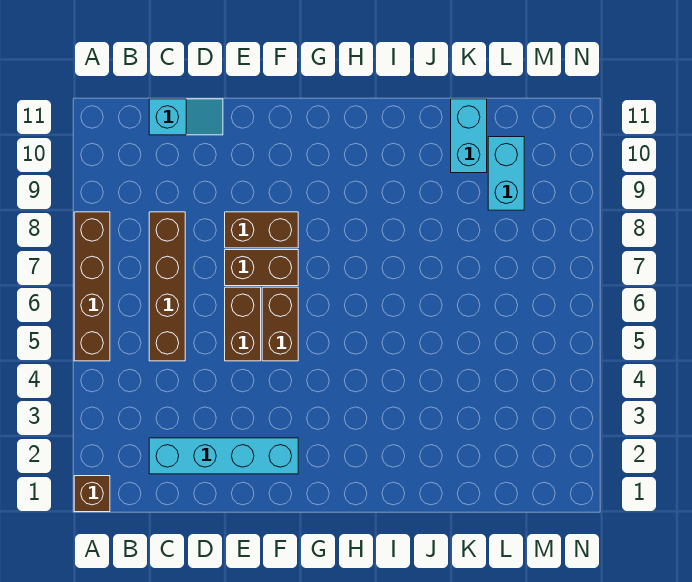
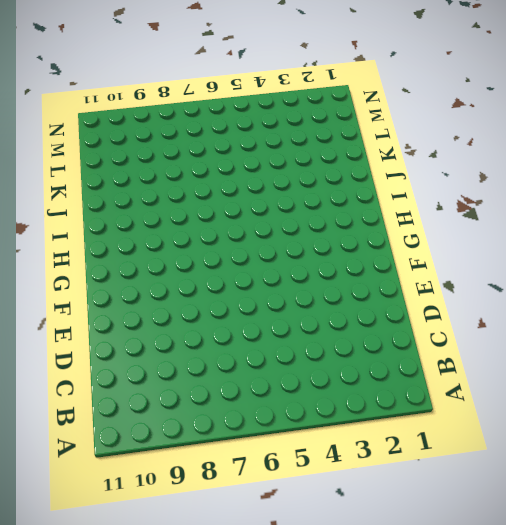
none -> brown 1x1 brick [74,476,110,512]
none -> brown 1x4 brick [74,212,110,361]

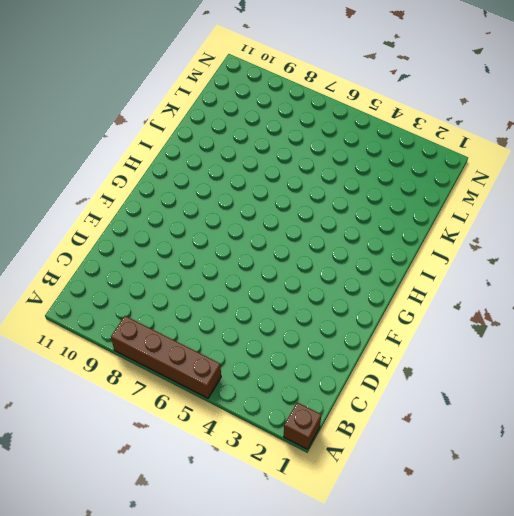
none -> cyan 1x4 brick [149,438,298,474]
none -> brown 1x4 brick [149,212,185,361]

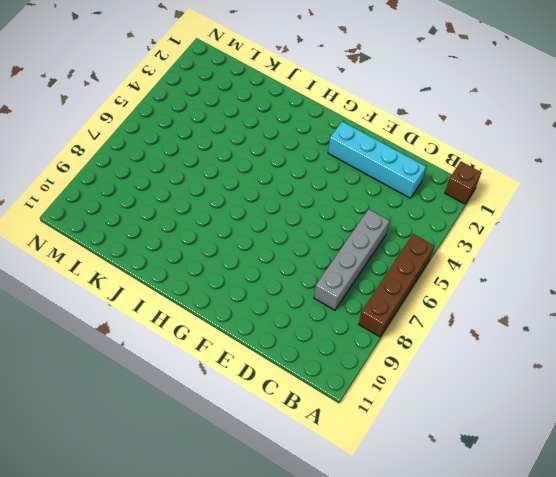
grey 1x4 brick [314,209,389,310] -> brown 1x4 brick [149,212,185,361]
none -> cyan 1x2 slope [149,99,223,135]
none -> brown 1x2 brick [225,287,261,361]

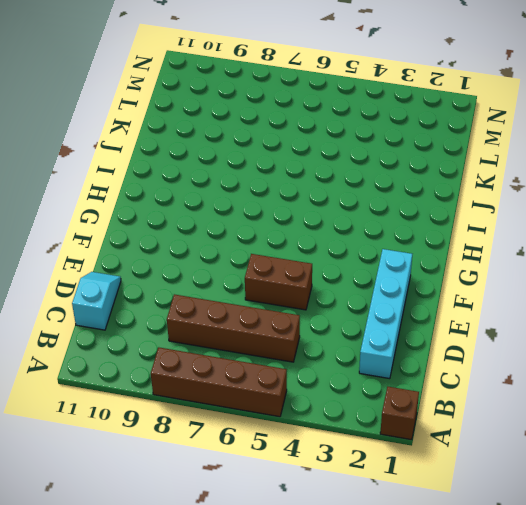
none -> brown 1x2 brick [225,250,298,286]
none -> brown 1x2 brick [225,212,298,248]

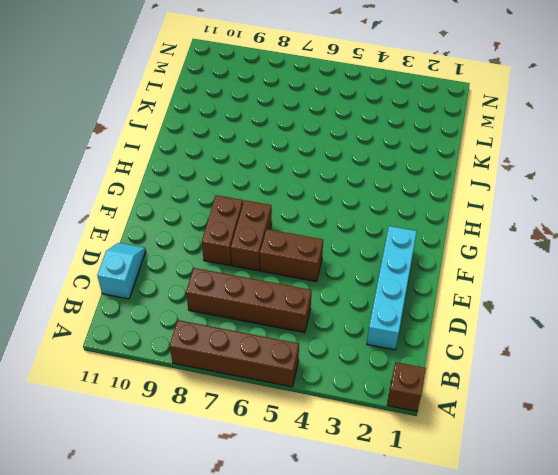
none -> brown 1x2 brick [262,287,298,361]
none -> cyan 1x2 brick [451,99,487,173]

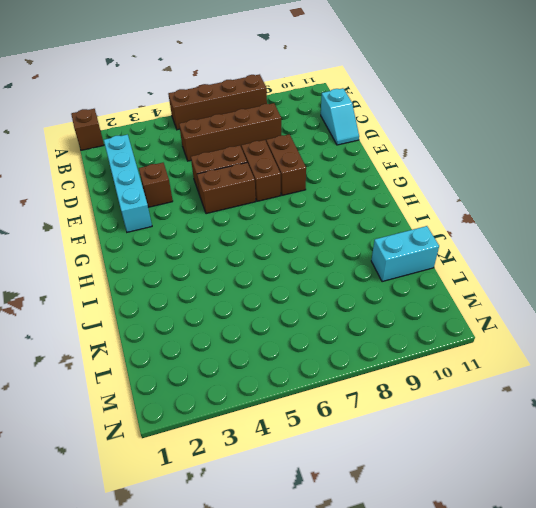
brown 1x1 brick [139,163,173,207] -> none
none -> cyan 1x2 brick [488,137,524,210]

